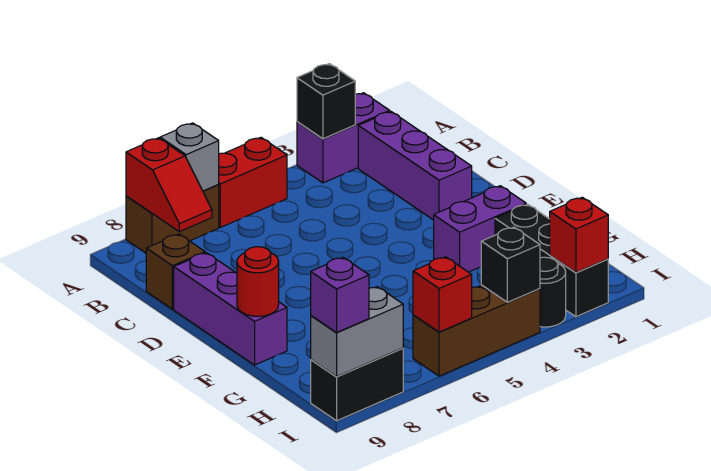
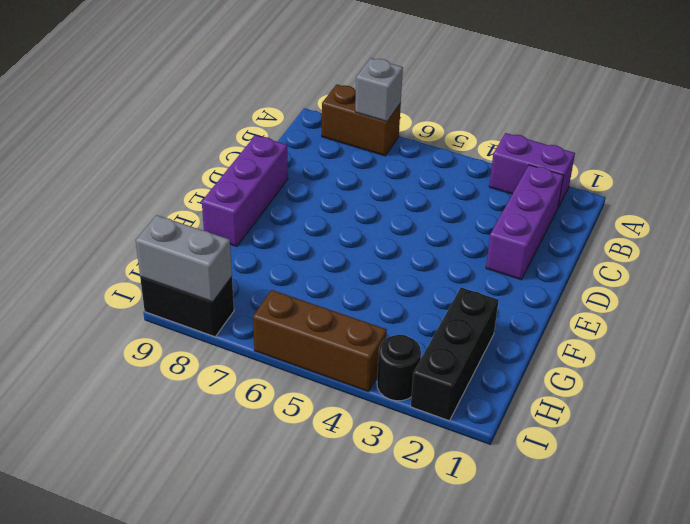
none -> red 1x2 brick [218,138,287,227]
none -> brown 1x1 brick [146,234,205,309]
none -> purple 1x2 brick [434,186,526,272]

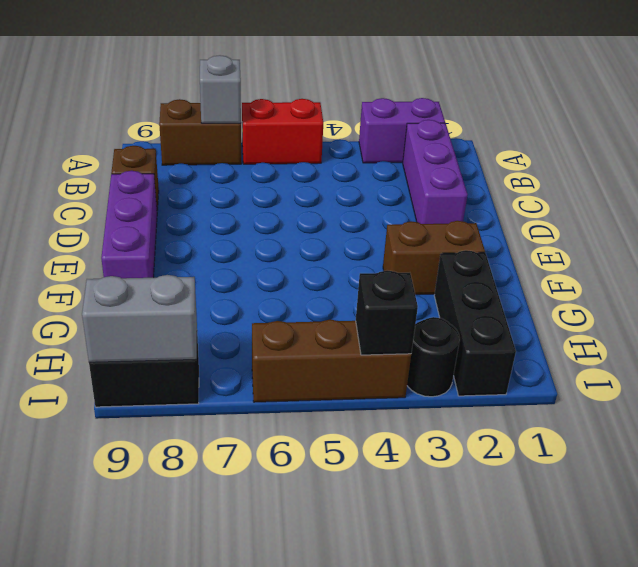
brown 1x2 brick [383,221,485,295] -> purple 1x2 brick [434,186,526,272]
none -> black 1x1 brick [297,64,355,139]
none -> red 1x2 slope [126,138,212,232]
none -> red 1x1 round brick [237,247,279,316]

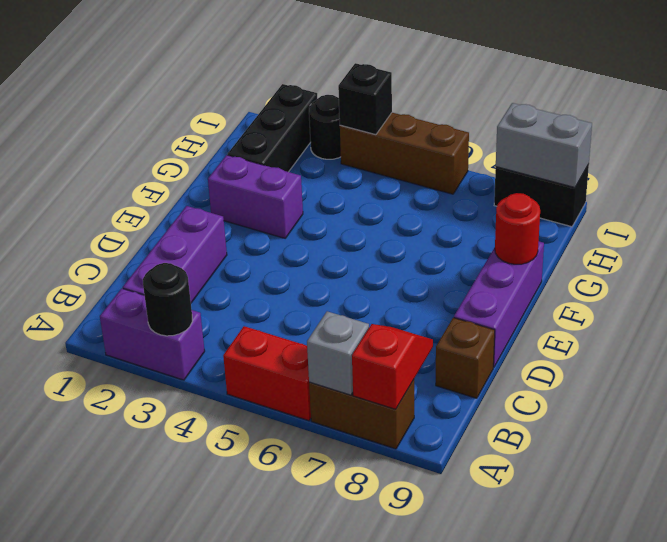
black 1x1 round brick [143,263,192,336] -> black 1x1 brick [297,64,355,139]
none -> red 1x1 brick [550,197,608,273]
none -> red 1x1 brick [413,257,472,332]
none -> purple 1x1 brick [311,258,369,332]

